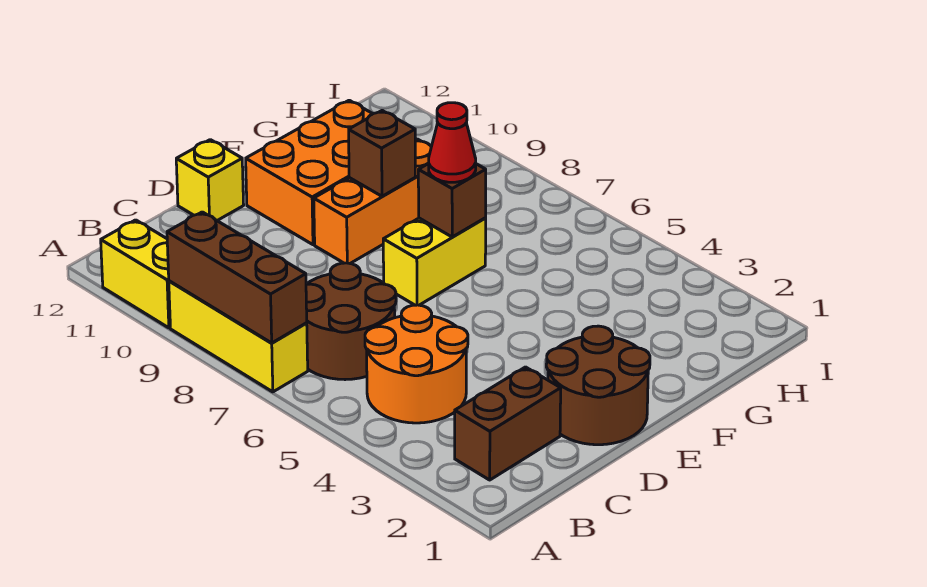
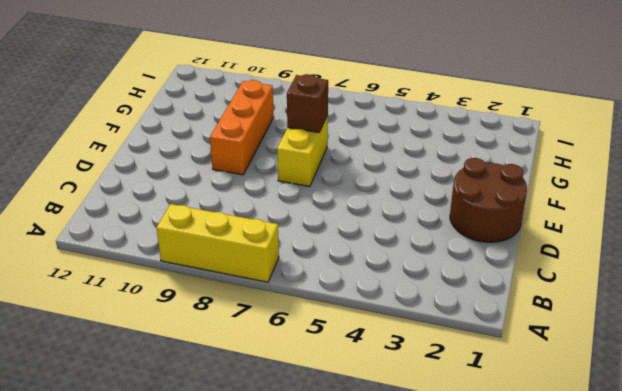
none -> yellow 1x2 brick [101,220,170,328]
none -> brown 1x2 brick [455,367,561,480]
none -> orange 2x2 round brick [365,305,468,423]

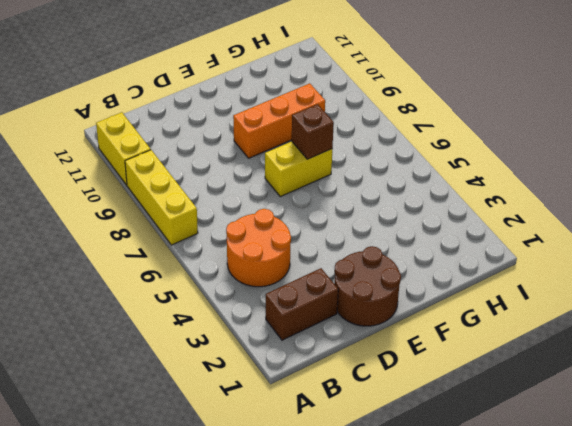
none -> brown 2x2 round brick [306,263,396,380]
none -> yellow 1x1 brick [176,140,244,220]
none -> orange 2x3 brick [246,100,416,245]

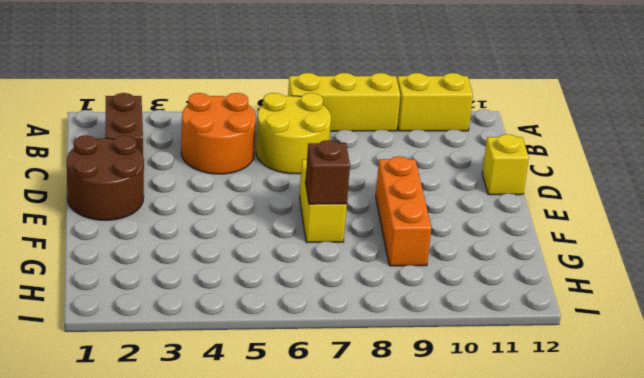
yellow 2x2 round brick [256,93,331,174] -> brown 2x2 round brick [306,263,396,380]
none -> orange 2x3 brick [246,100,416,245]
none -> brown 1x3 brick [167,212,307,343]
none -> brown 1x1 brick [349,111,415,196]

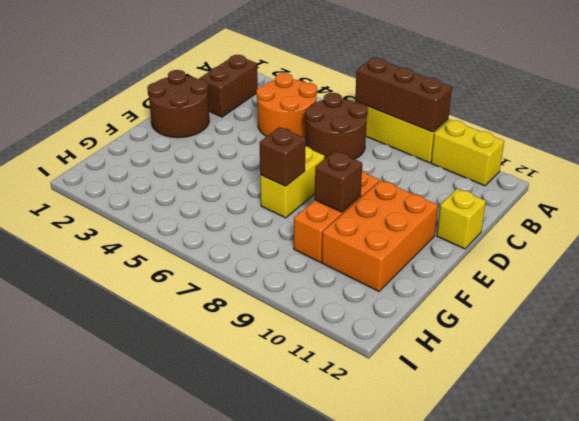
none -> red 1x1 cone [429,103,476,182]

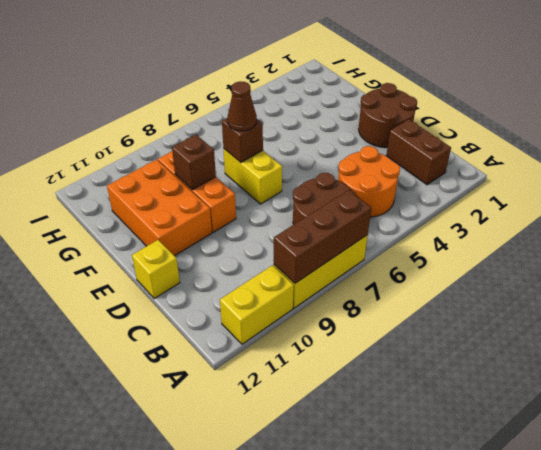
brown 1x1 cone [227,81,257,131] -> red 1x1 cone [429,103,476,182]

